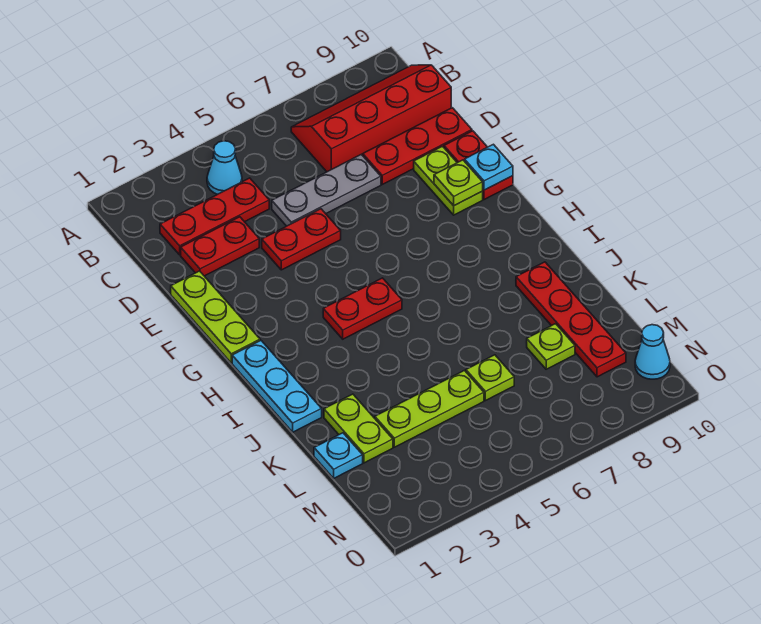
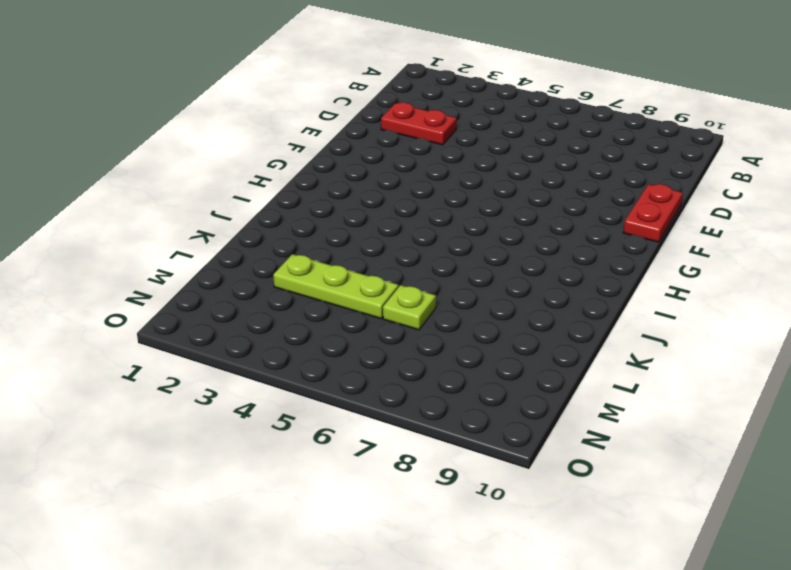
none -> cyan 1x1 cone [207,141,242,194]
none -> red 2x4 slope [291,65,451,172]
none -> red 1x3 plate [160,178,269,255]

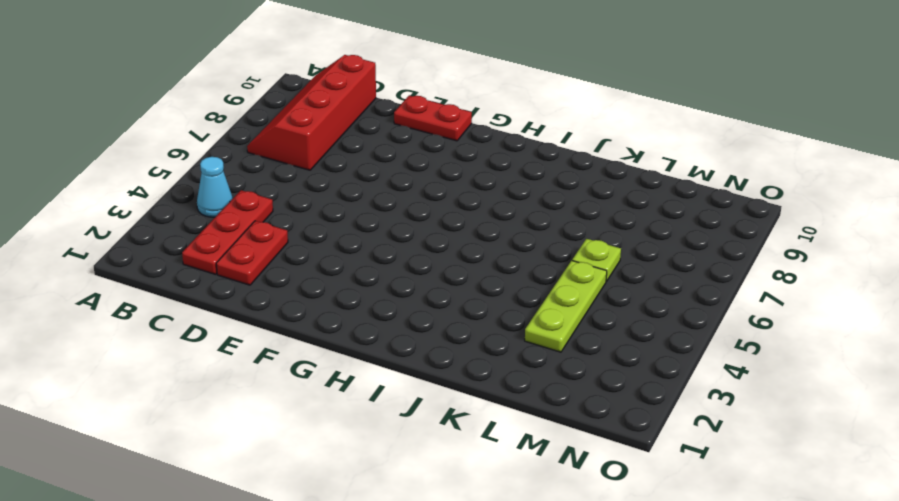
none -> grey 1x3 plate [272,154,381,226]
none -> red 1x3 plate [363,108,472,184]
none -> lime 1x3 plate [171,271,260,363]

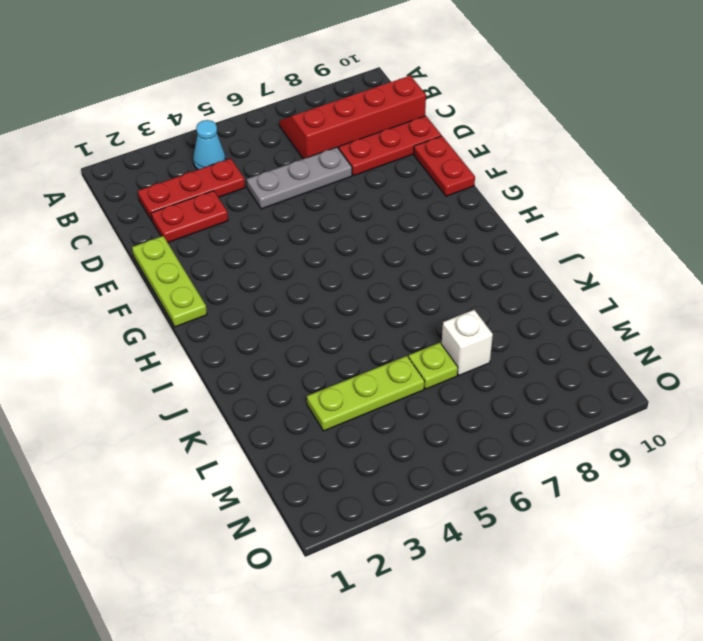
white 1x1 brick [442,310,493,375] -> none
none -> red 1x2 plate [262,209,341,270]
none -> lime 1x2 plate [414,146,483,215]
none -> cyan 1x3 plate [232,341,322,432]

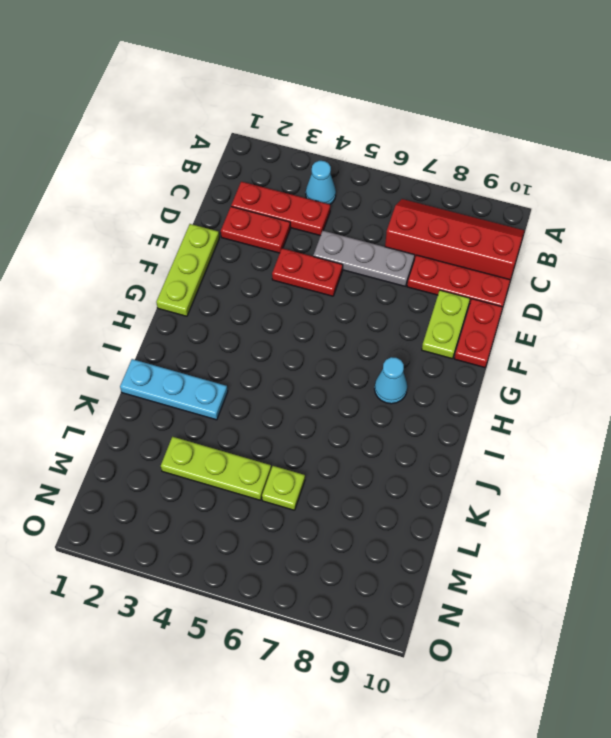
cyan 1x1 cone [375,357,407,404] -> cyan 1x1 cone moved to [635,325,670,379]
cyan 1x3 plate [120,359,228,420] -> cyan 1x3 plate turned to [232,341,322,432]
none -> red 1x2 plate [323,278,402,339]
none -> red 1x4 plate [516,262,626,377]
none -> lime 1x2 plate [324,394,393,463]

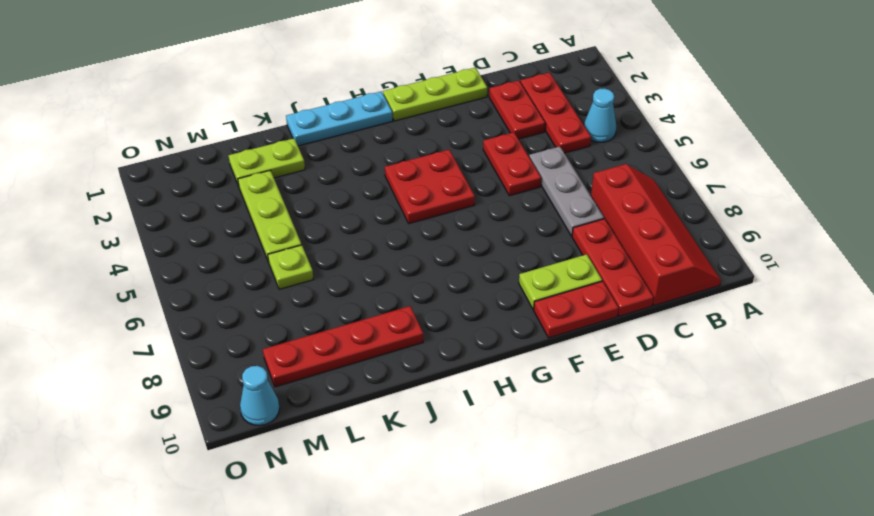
red 2x2 plate [385,150,475,224] -> red 1x2 plate [323,278,402,339]
none -> cyan 1x1 plate [314,433,363,478]
none -> lime 1x1 plate [527,324,575,369]
none -> lime 1x1 plate [434,160,483,206]

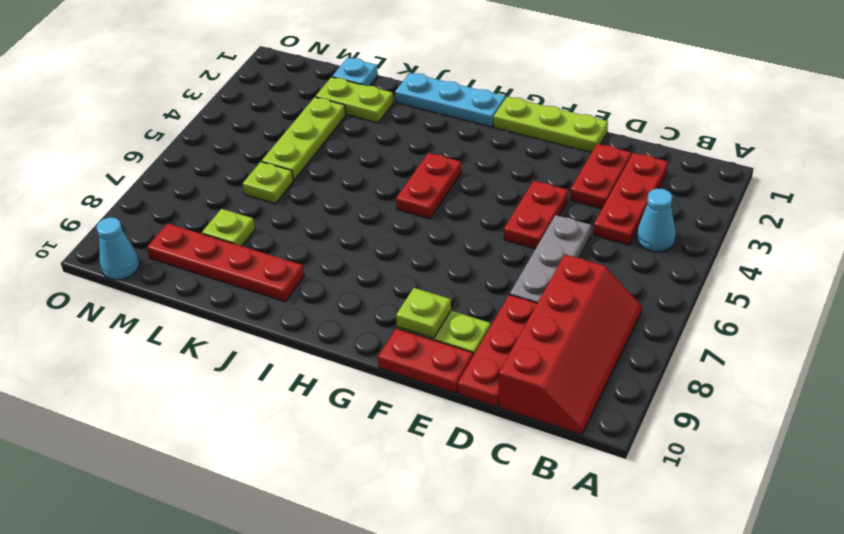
none -> cyan 1x1 plate [465,144,513,190]

